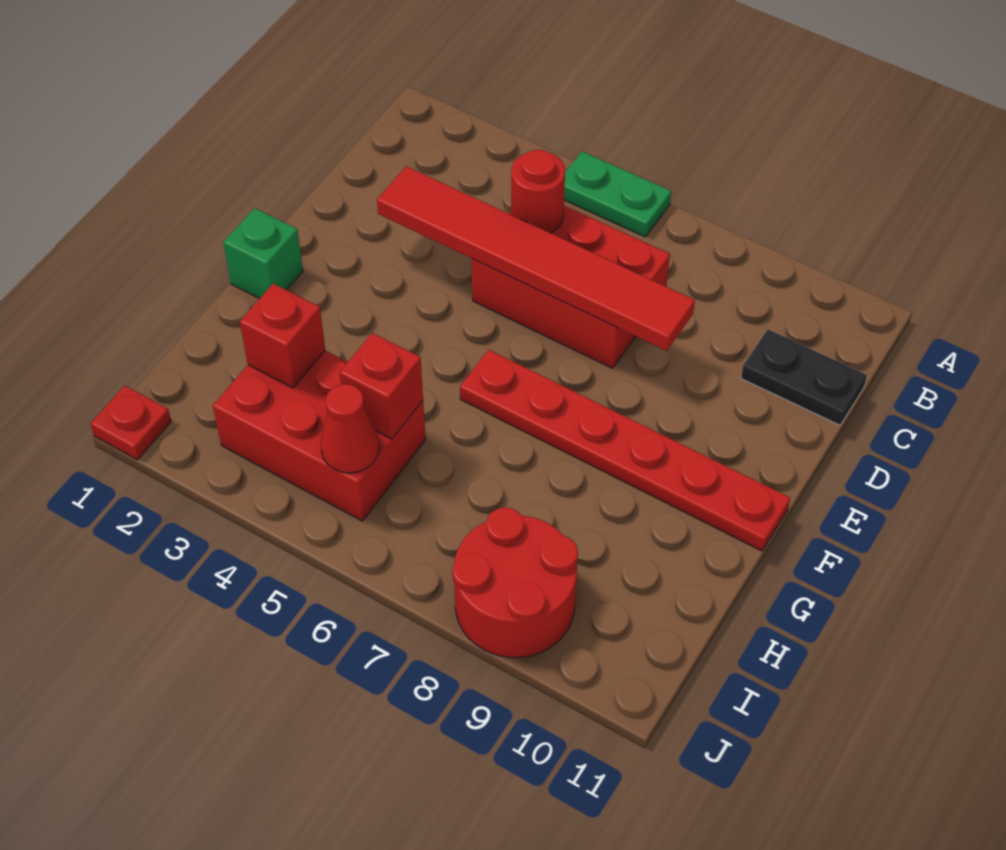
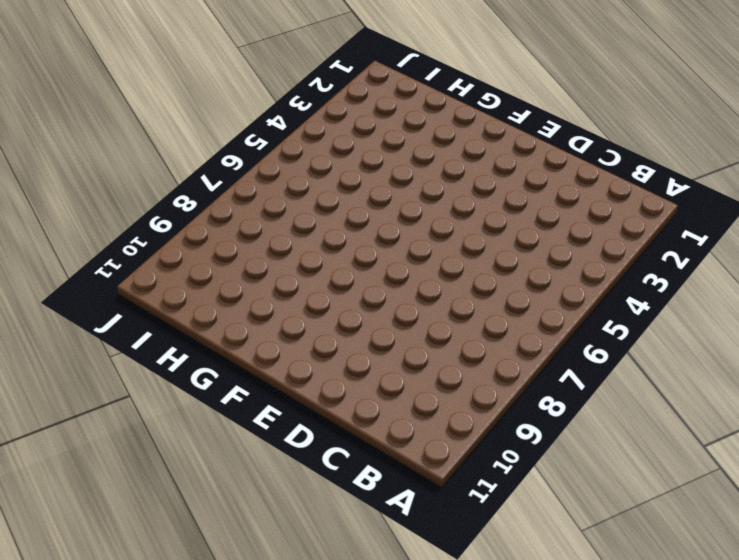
none -> green 1x2 plate [564,151,671,237]
none -> red 2x3 brick [472,206,670,368]
none -> black 1x2 plate [741,329,867,425]

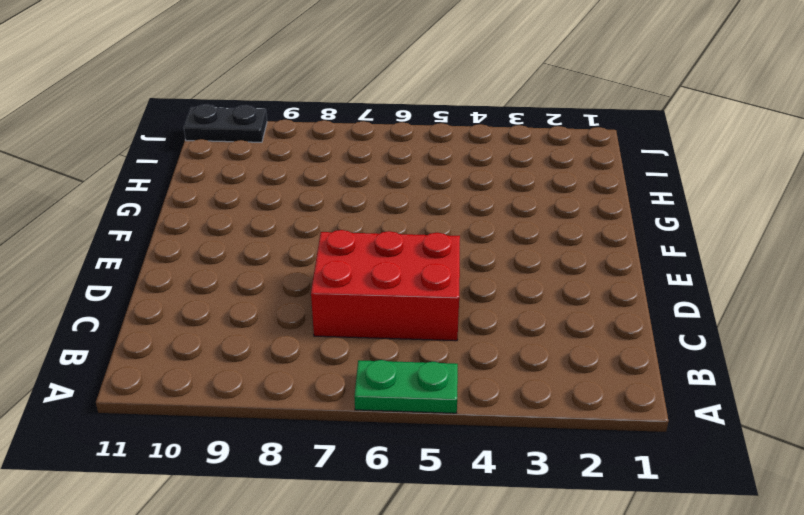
black 1x2 plate [184,104,267,142] -> black 1x2 plate moved to [741,329,867,425]
none -> green 1x1 brick [223,208,303,299]
none -> red 1x6 plate [460,350,790,551]
none -> red 2x3 brick [213,350,426,521]

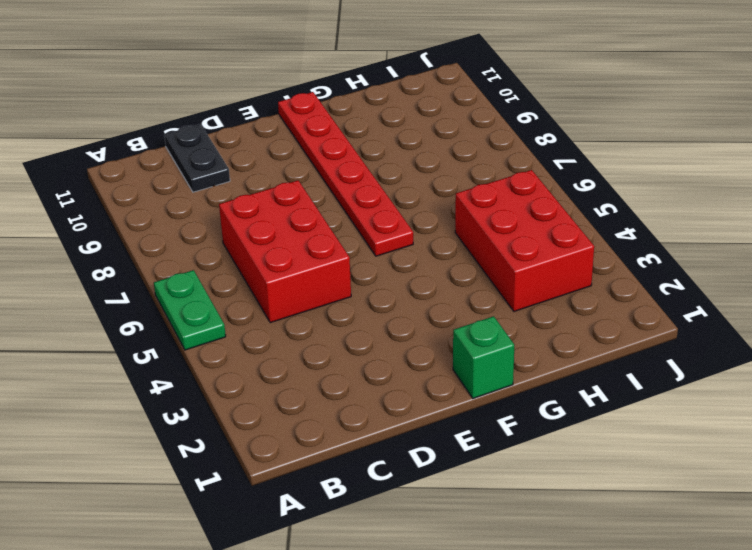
none -> red 2x2 round brick [453,508,578,657]
none -> red 1x1 plate [90,386,171,460]
none -> red 1x1 round brick [511,150,565,233]

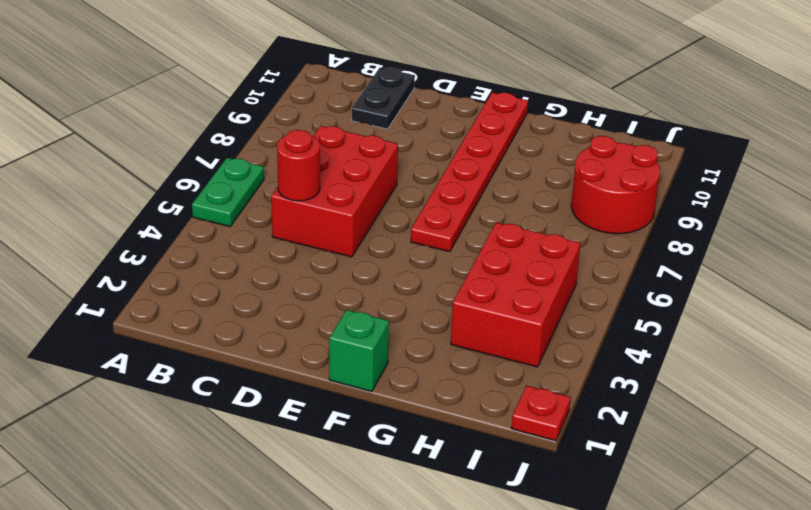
none -> red 1x6 tile [377,166,695,351]
none -> red 1x1 brick [240,284,325,388]
none -> red 1x1 brick [339,333,423,439]

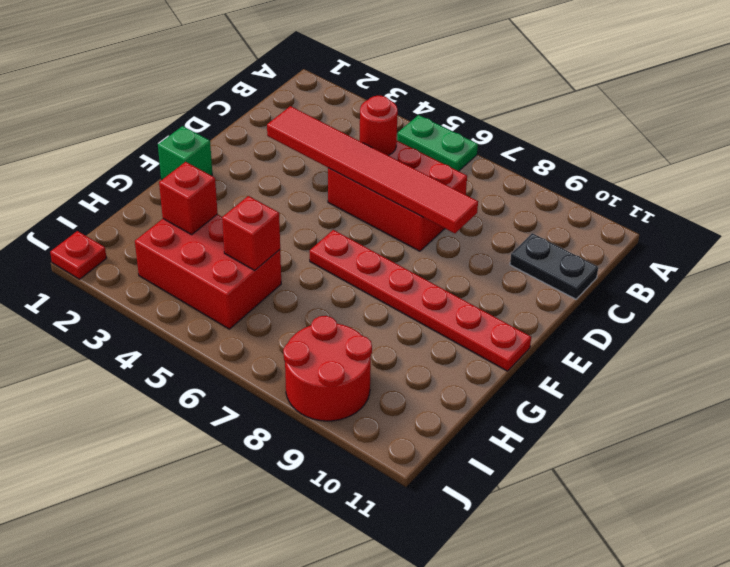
none -> red 1x1 cone [321,384,379,473]

